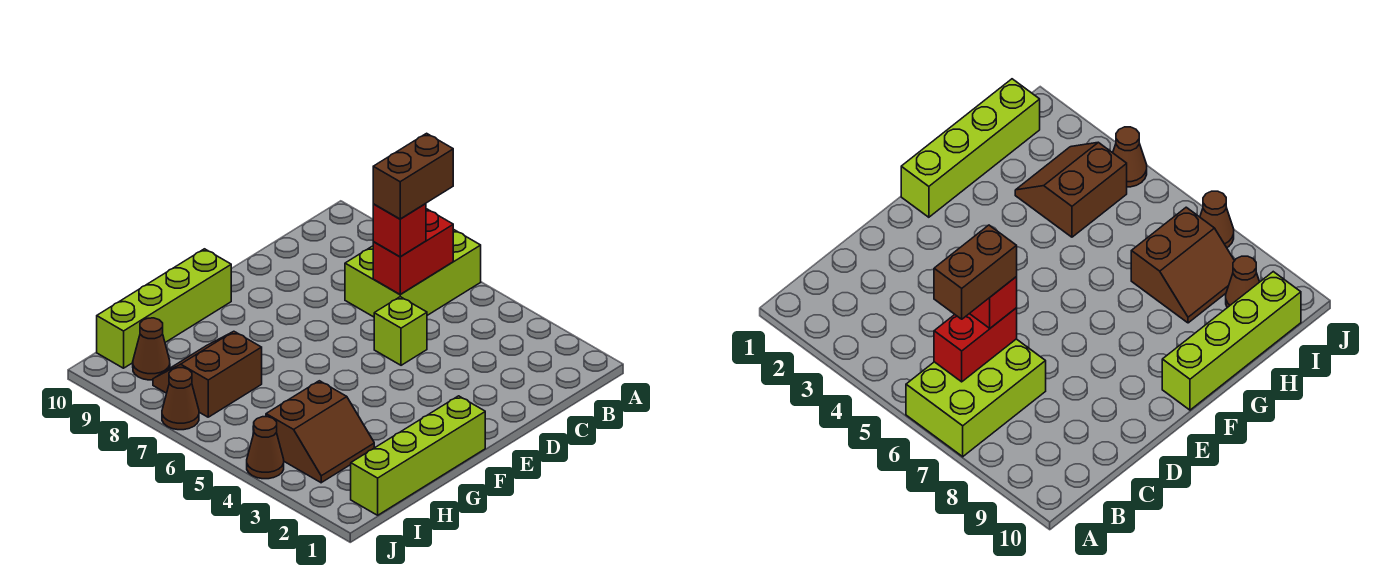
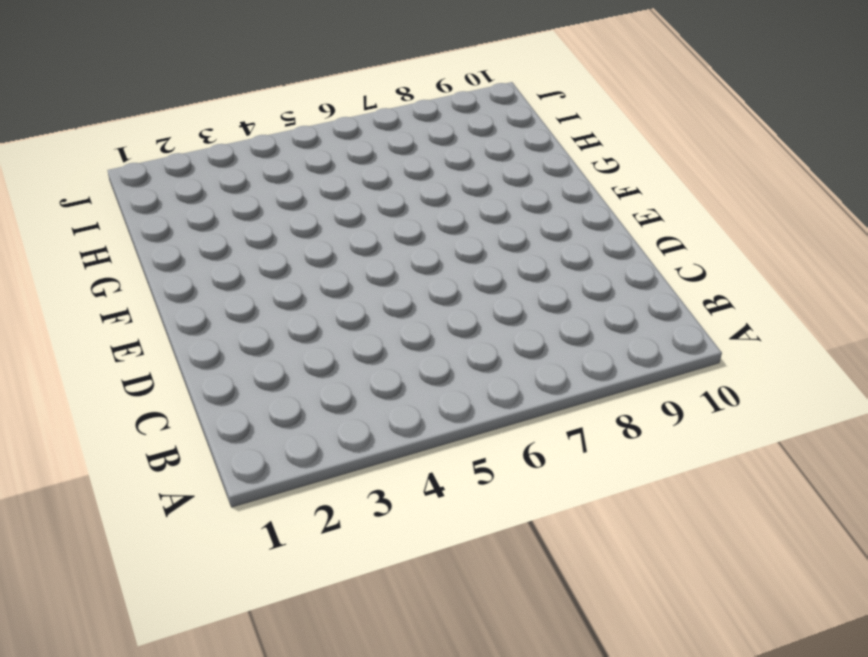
none -> lime 2x3 brick [345,229,481,317]
none -> lime 1x1 brick [374,297,427,365]
none -> lime 1x4 brick [351,396,485,515]

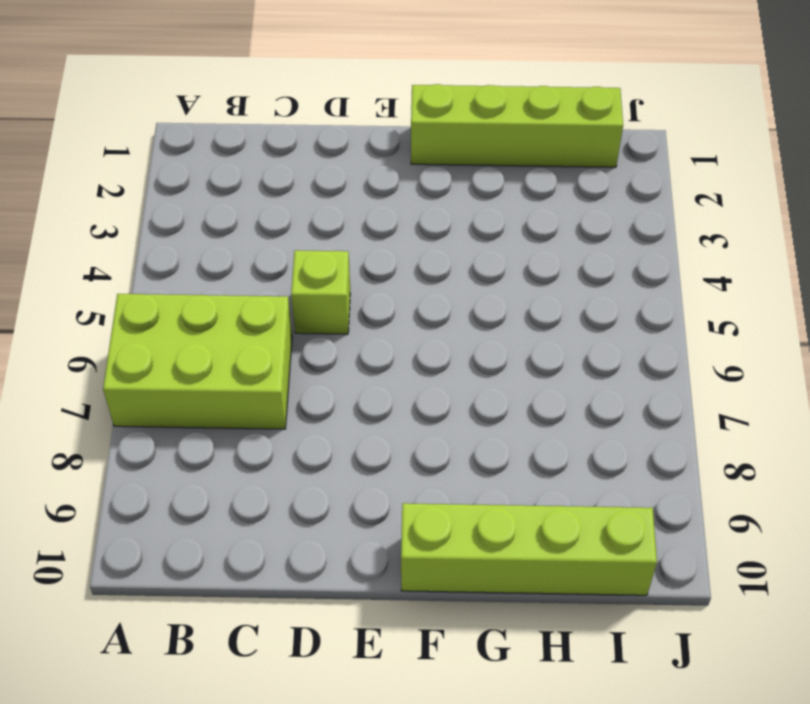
none -> brown 2x2 slope [266,381,374,483]
none -> brown 2x2 slope [153,331,262,417]
none -> brown 1x1 cone [133,318,170,380]

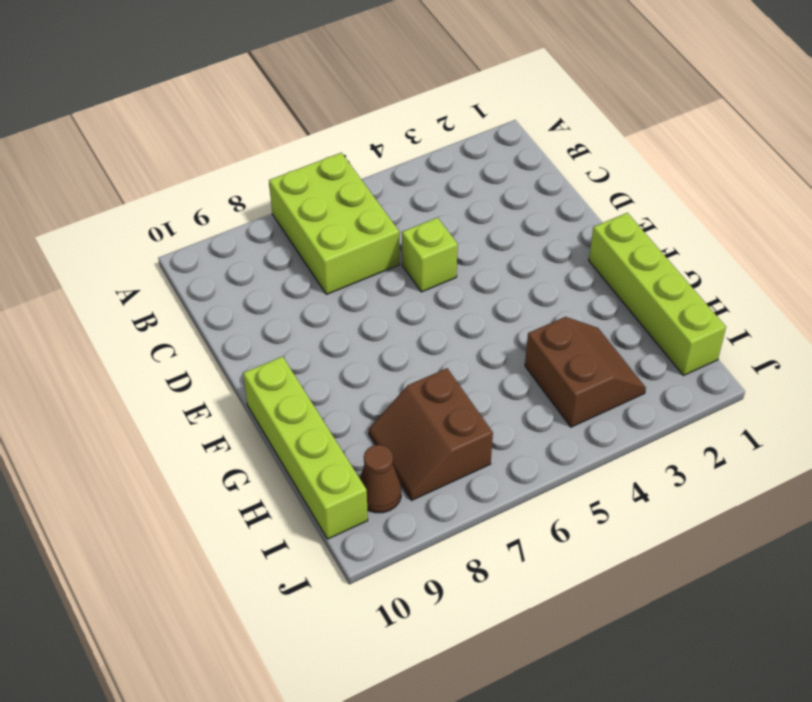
none -> brown 1x1 cone [247,417,284,479]
none -> brown 1x1 cone [162,368,199,430]
none -> red 1x2 brick [373,209,453,294]

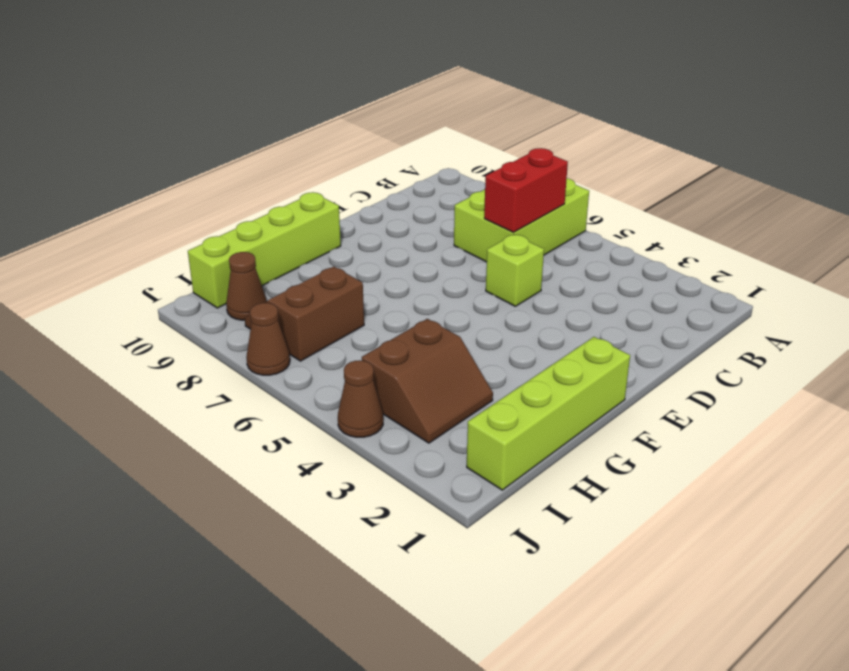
none -> red 1x1 brick [373,203,426,257]
none -> brown 1x2 brick [373,133,453,219]

